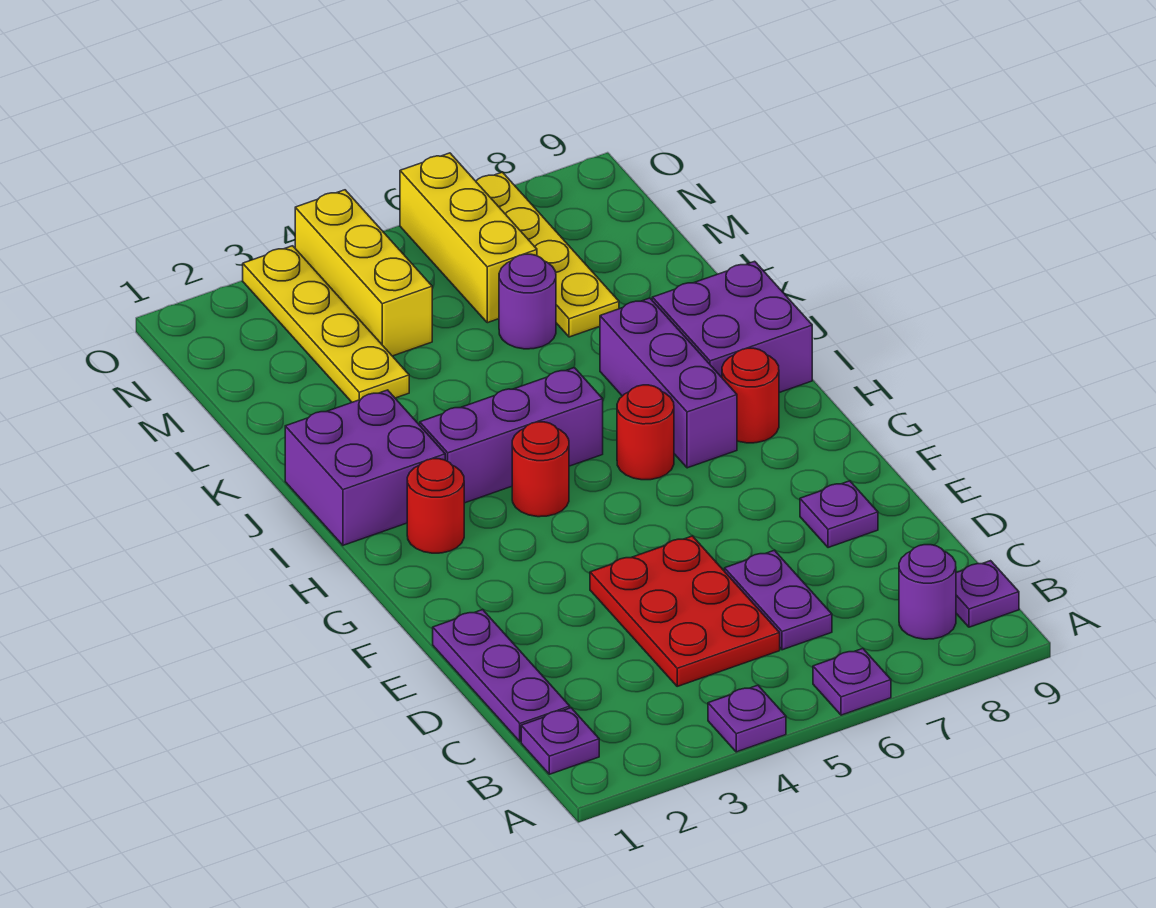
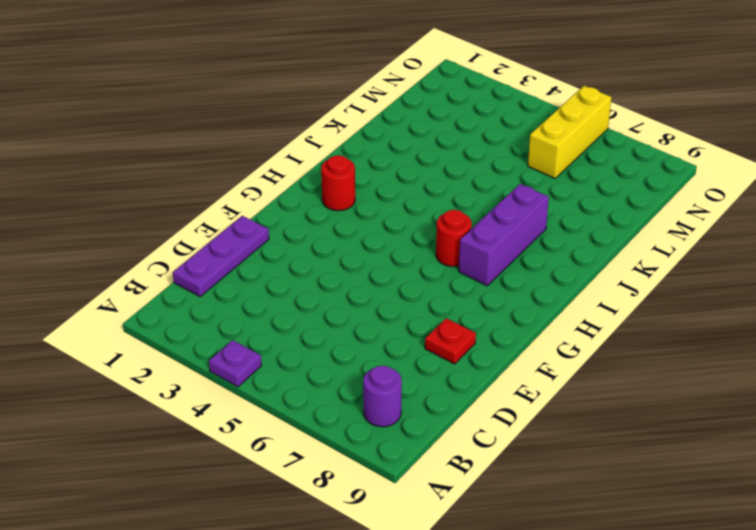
red 1x1 plate [425,318,476,364] -> purple 1x1 plate [800,481,878,548]
none -> purple 1x1 plate [813,649,891,715]
none -> purple 1x1 plate [521,708,599,774]
none -> purple 1x1 plate [956,561,1019,627]

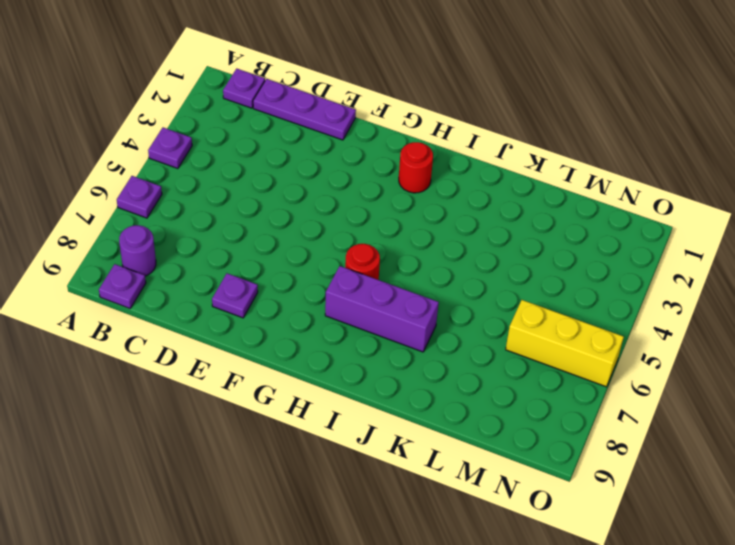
none -> red 2x3 plate [590,536,780,686]
none -> purple 1x2 plate [725,550,832,650]
none -> red 1x1 round brick [512,422,569,517]

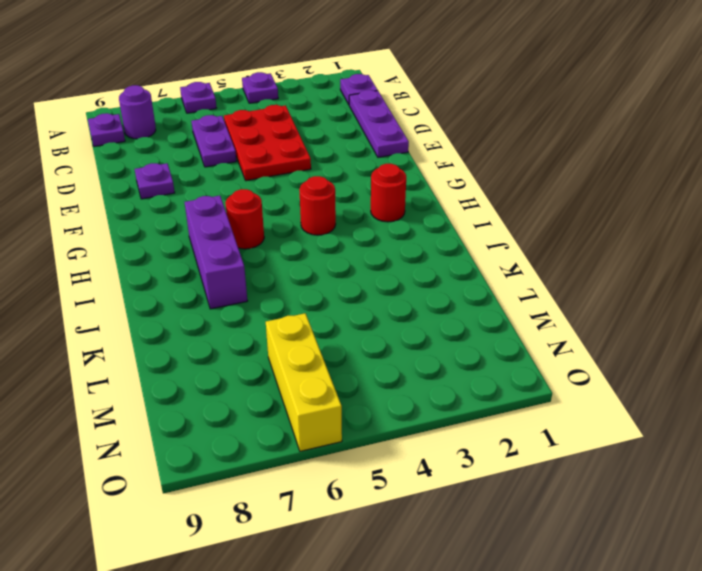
none -> red 1x1 round brick [722,348,779,443]
none -> purple 2x2 brick [285,390,445,545]
none -> purple 1x3 brick [420,368,603,503]

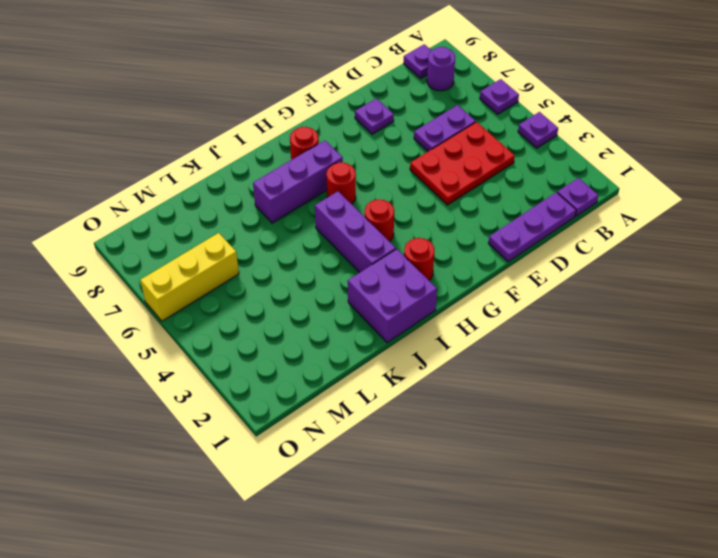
none -> purple 2x2 brick [652,261,812,393]
none -> yellow 1x4 plate [243,246,409,402]
none -> purple 1x1 round brick [499,254,556,349]

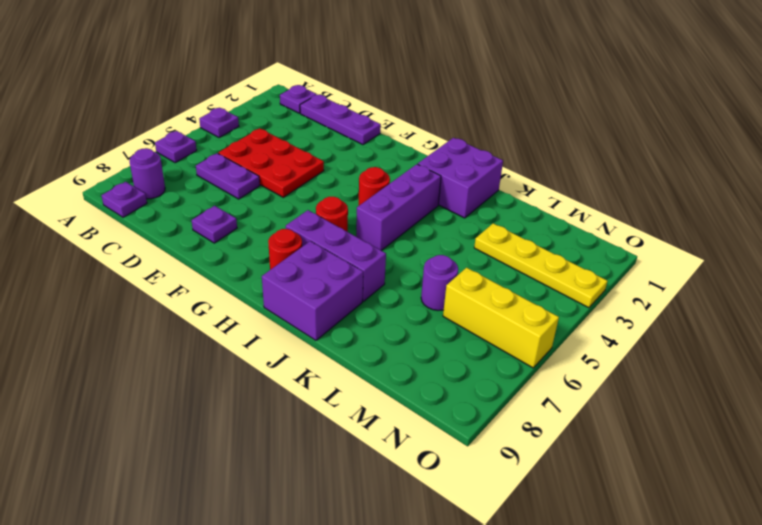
none -> red 1x1 round brick [407,459,464,553]
none -> yellow 1x4 plate [476,172,619,337]
none -> yellow 1x3 brick [295,190,432,356]

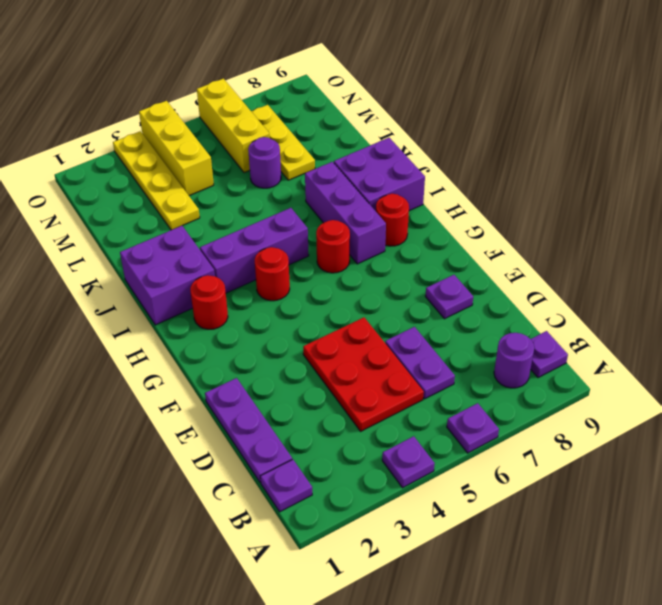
yellow 1x3 plate [251,105,315,180] -> yellow 1x4 plate [476,172,619,337]

